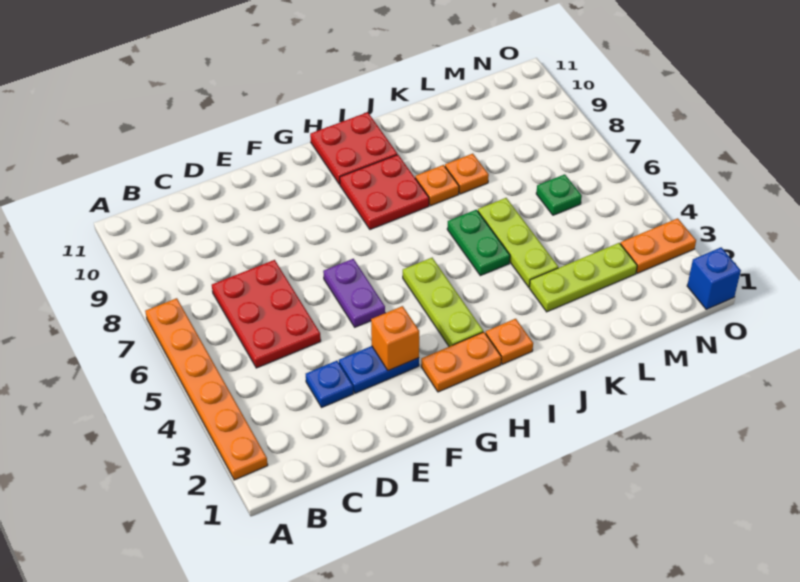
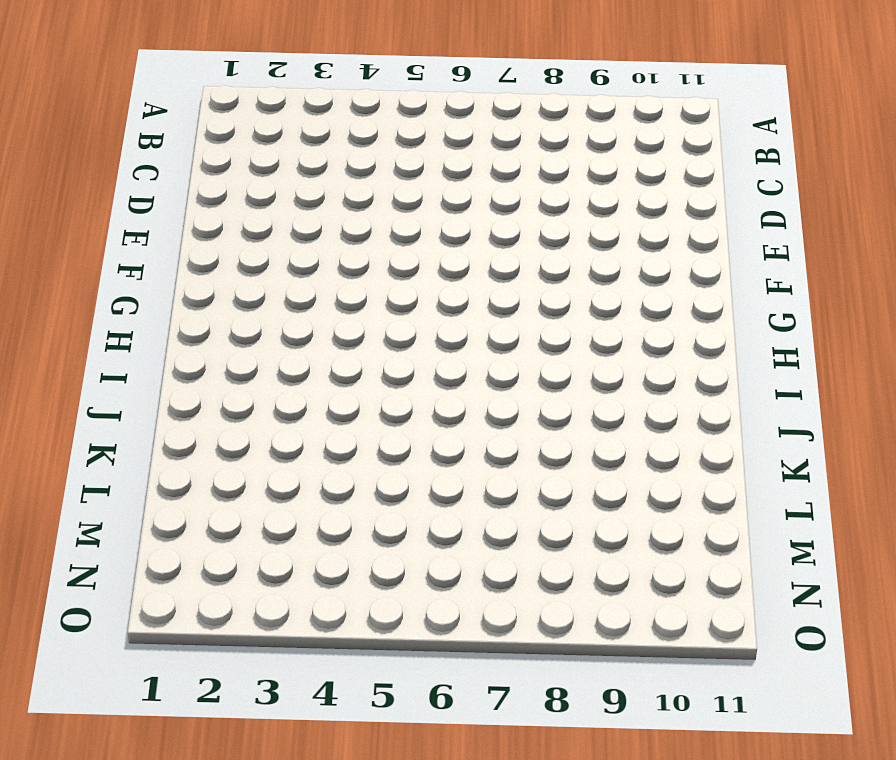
none -> orange 1x6 plate [145,298,268,480]
none -> red 2x3 plate [212,260,321,368]
none -> blue 1x1 plate [306,361,353,407]

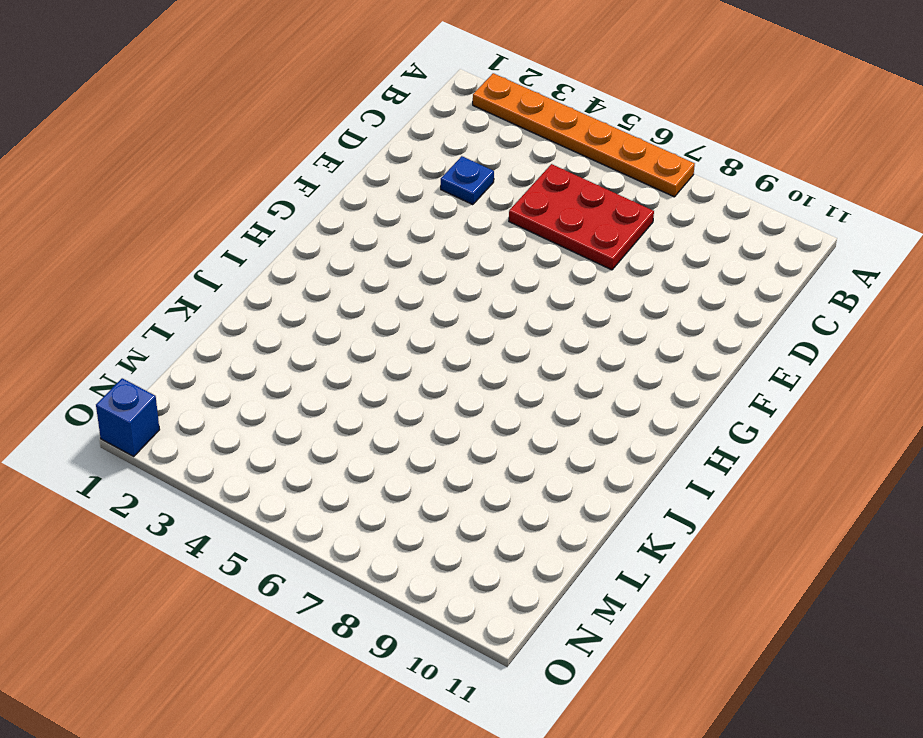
none -> blue 1x2 plate [339,346,419,393]
none -> purple 1x2 plate [323,259,385,327]
none -> orange 1x2 plate [421,332,501,392]

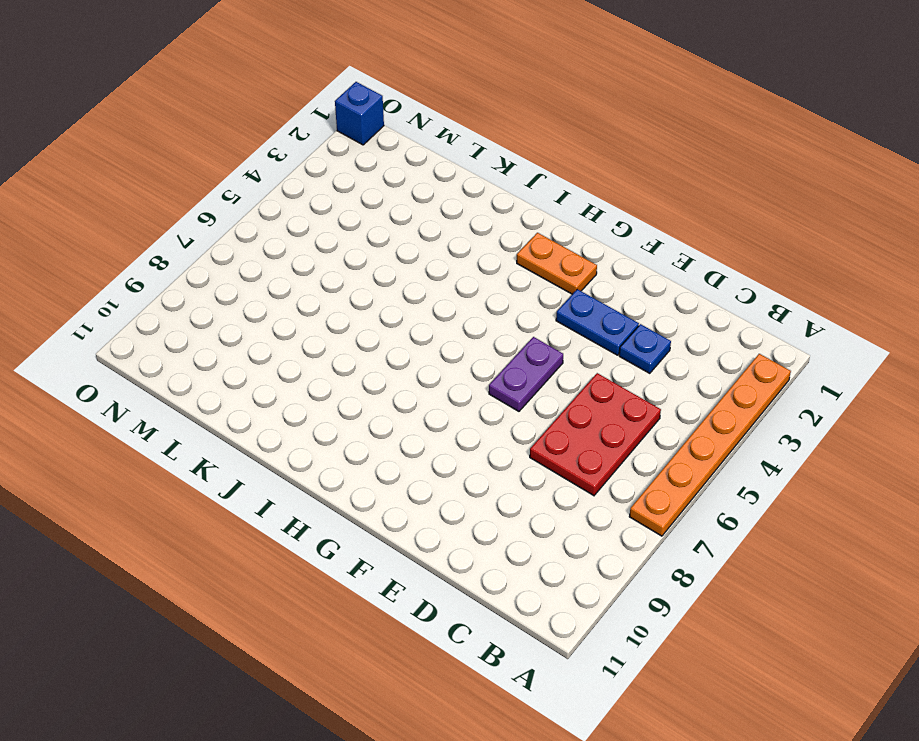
none -> lime 1x3 plate [403,258,483,347]
none -> red 2x2 plate [340,155,429,229]
none -> red 2x2 plate [310,112,397,184]

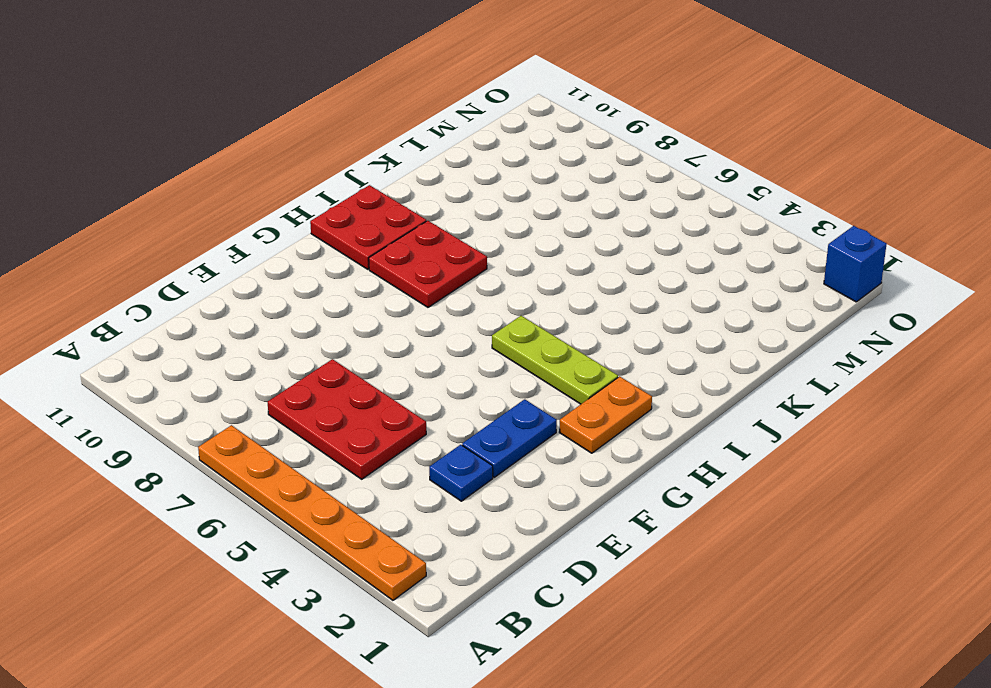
none -> purple 1x2 plate [323,259,385,327]
none -> orange 1x1 plate [486,319,533,364]
none -> green 1x2 plate [447,210,510,276]

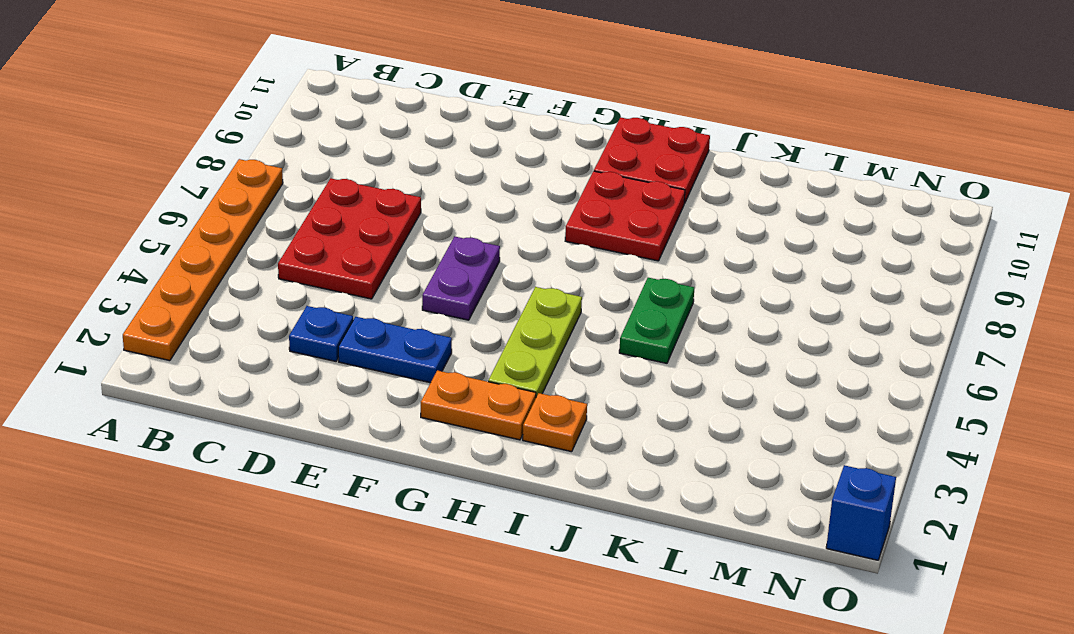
none -> orange 1x1 plate [415,165,459,206]
none -> lime 1x3 plate [529,243,637,312]
none -> lime 1x3 plate [478,198,558,287]

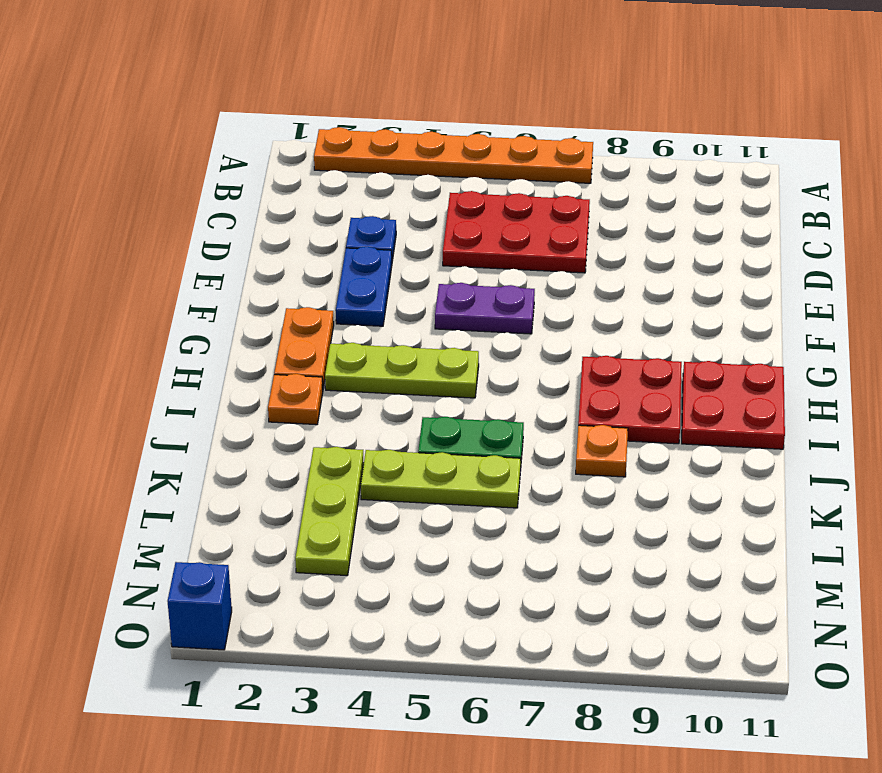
none -> orange 1x1 plate [445,154,489,194]
none -> green 1x1 plate [536,174,582,215]
none -> orange 1x2 plate [620,218,696,273]

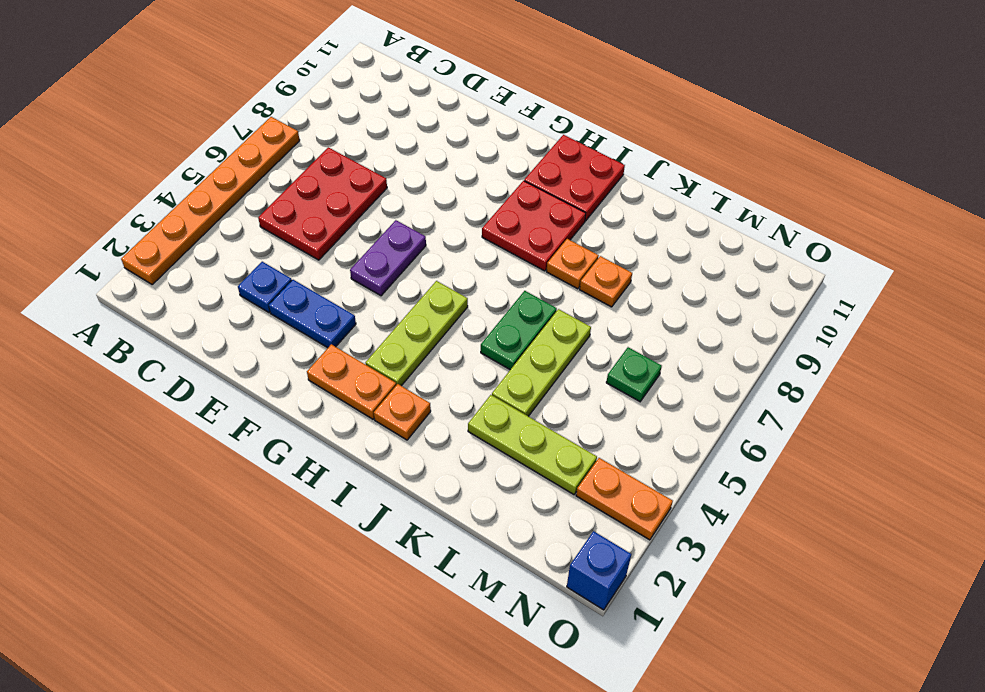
none -> orange 1x1 brick [371,306,419,371]

